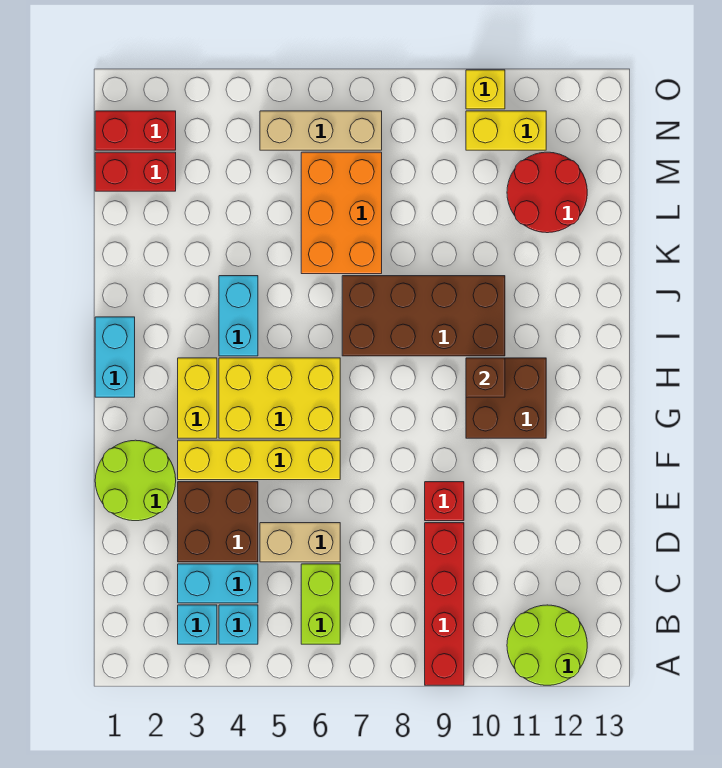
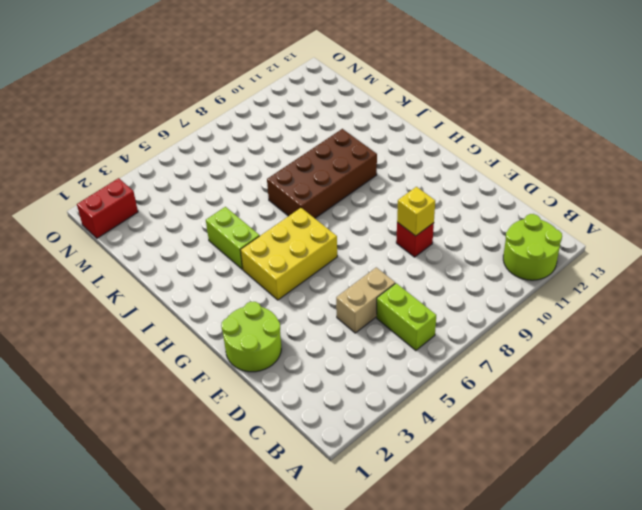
yellow 1x1 brick [397,187,435,236] -> yellow 1x1 brick moved to [466,70,505,109]
lime 1x2 brick [206,207,260,269] -> cyan 1x2 brick [219,276,258,356]
none -> red 1x4 brick [425,523,464,685]
none -> cyan 1x1 brick [178,605,217,644]
none -> cyan 1x1 brick [219,605,258,644]

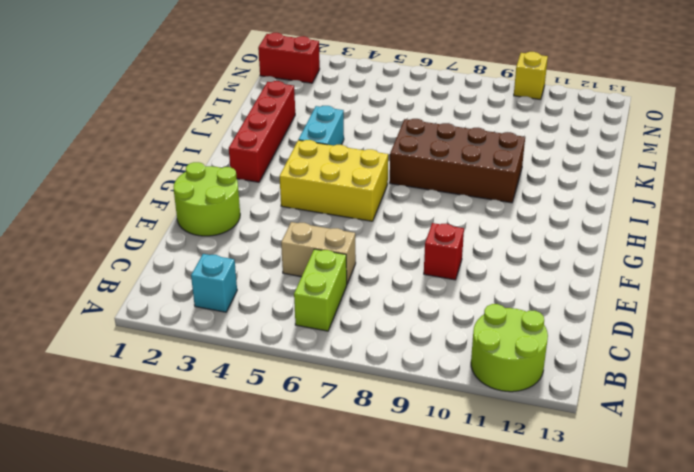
red 1x4 brick [229,81,295,182] -> red 1x4 brick moved to [425,523,464,685]
none -> cyan 1x1 brick [219,605,258,644]
none -> cyan 1x2 brick [178,564,258,603]
none -> brown 2x2 brick [178,482,258,562]

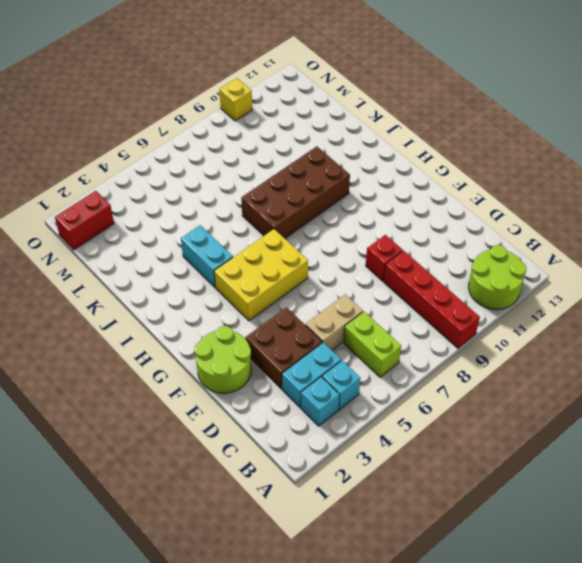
none -> yellow 1x4 brick [178,440,340,480]
none -> yellow 1x2 brick [178,358,217,438]
none -> brown 2x2 brick [466,358,546,438]

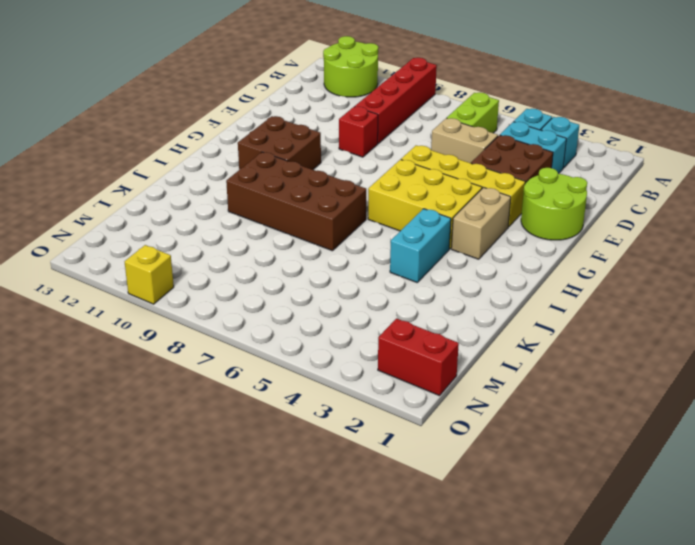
tan 1x2 brick [451,187,511,259] -> yellow 1x2 brick [178,358,217,438]
none -> cyan 1x2 brick [95,317,135,397]
none -> orange 2x3 brick [301,152,382,274]
none -> red 2x2 round brick [507,152,587,233]

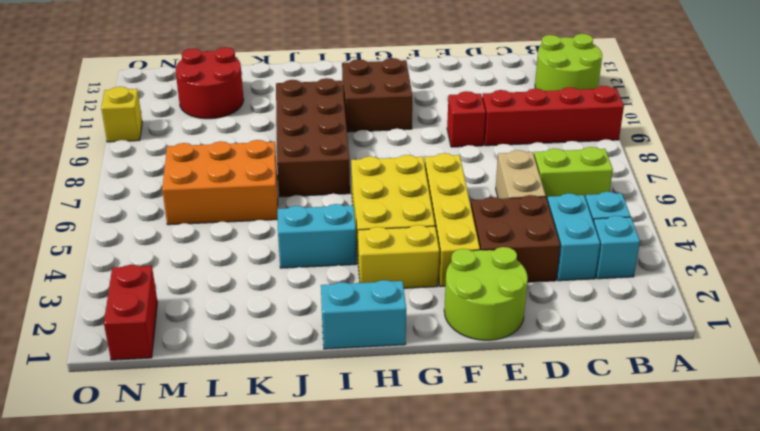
none -> red 1x2 brick [95,152,176,191]
none -> tan 1x3 brick [260,111,382,150]
none -> yellow 1x2 brick [466,111,546,150]

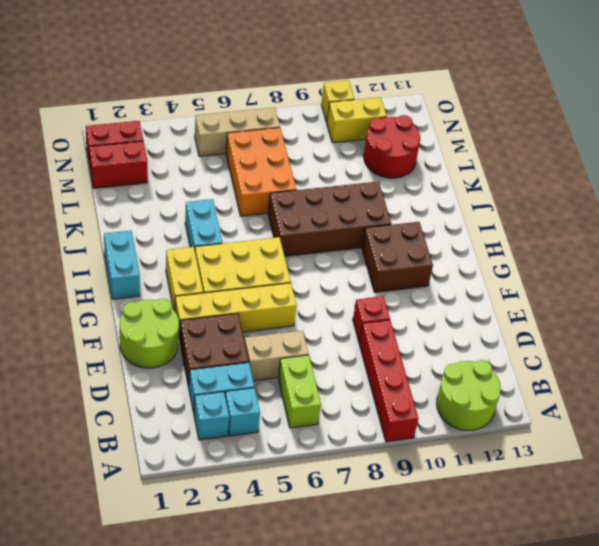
none -> brown 1x1 brick [466,358,505,397]

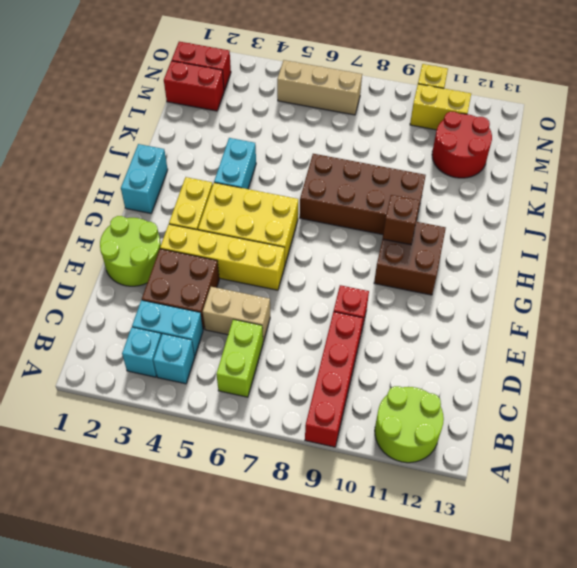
none -> orange 2x3 brick [301,152,382,274]

